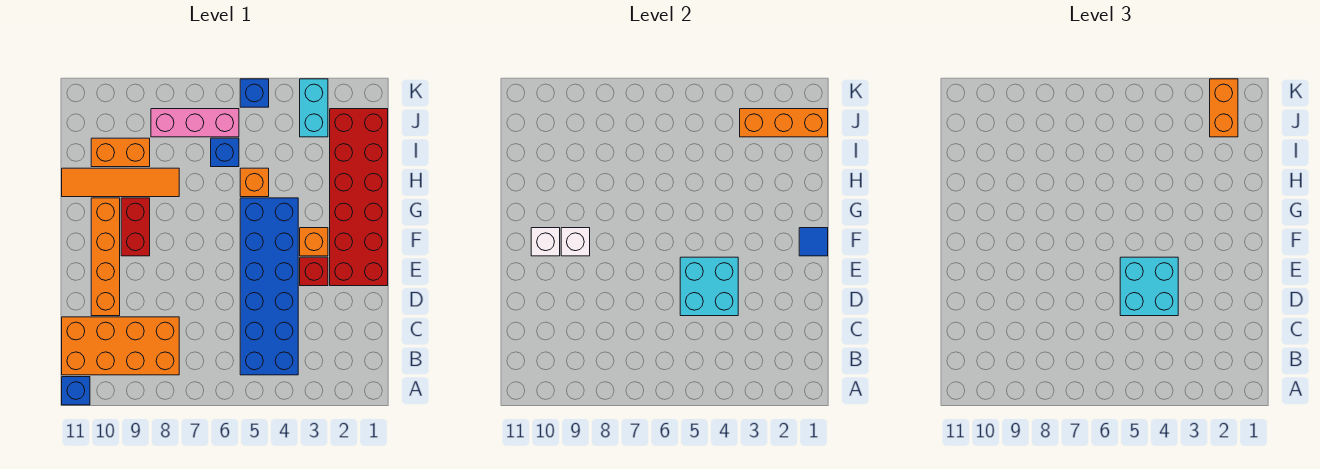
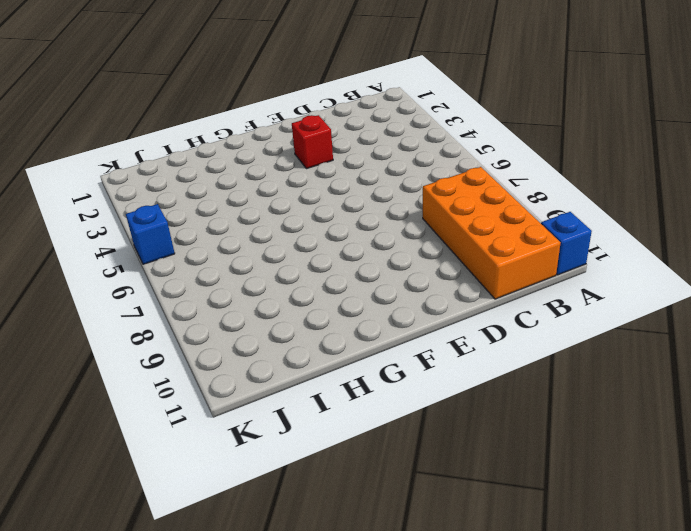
none -> blue 2x6 brick [240,198,298,375]
none -> orange 1x4 brick [91,198,120,316]
none -> red 2x6 brick [330,109,388,286]

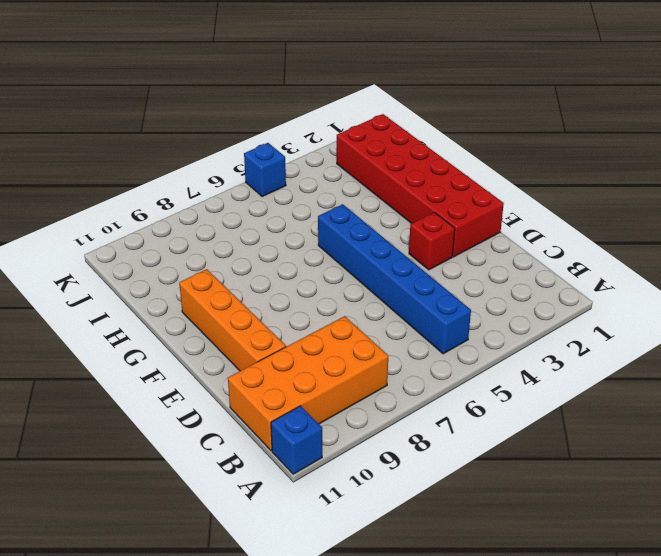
blue 1x6 brick [318,204,471,354] -> blue 2x6 brick [240,198,298,375]
none -> orange 1x1 brick [300,228,328,256]
none -> red 1x2 brick [121,198,150,256]
none -> orange 1x1 brick [240,168,269,197]

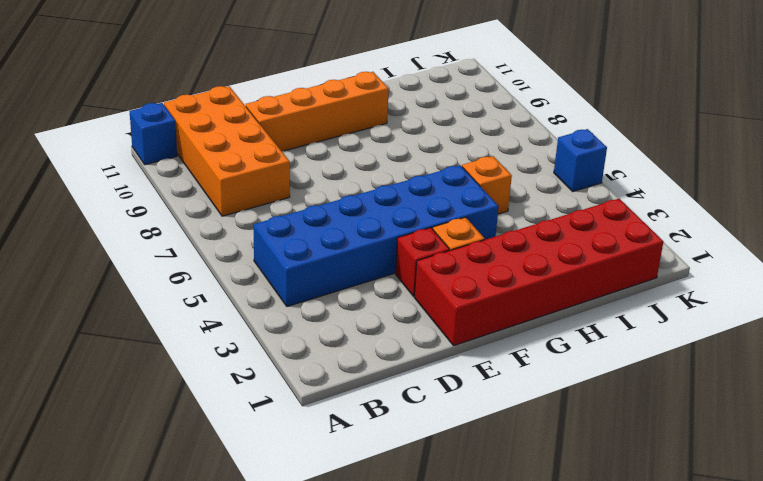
none -> red 1x2 brick [121,198,150,256]
none -> orange 1x4 tile [62,168,179,197]
none -> blue 1x1 brick [211,138,239,167]

